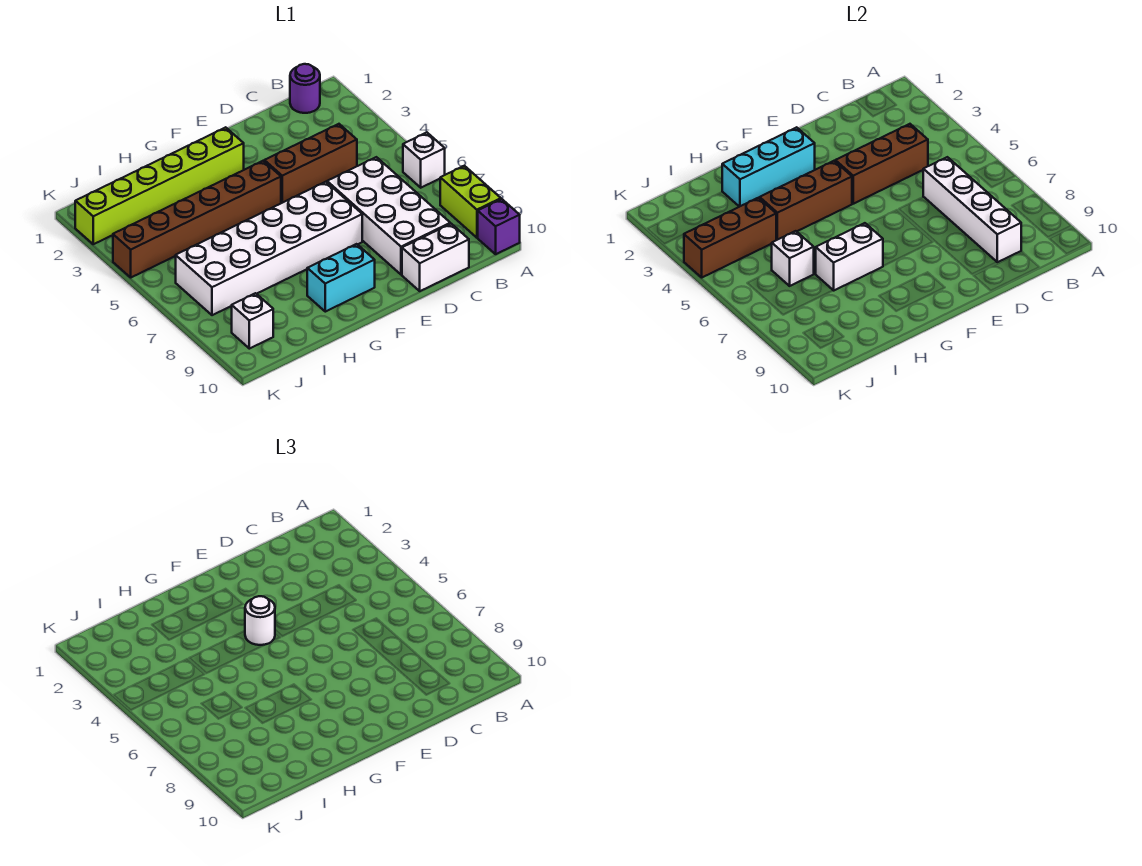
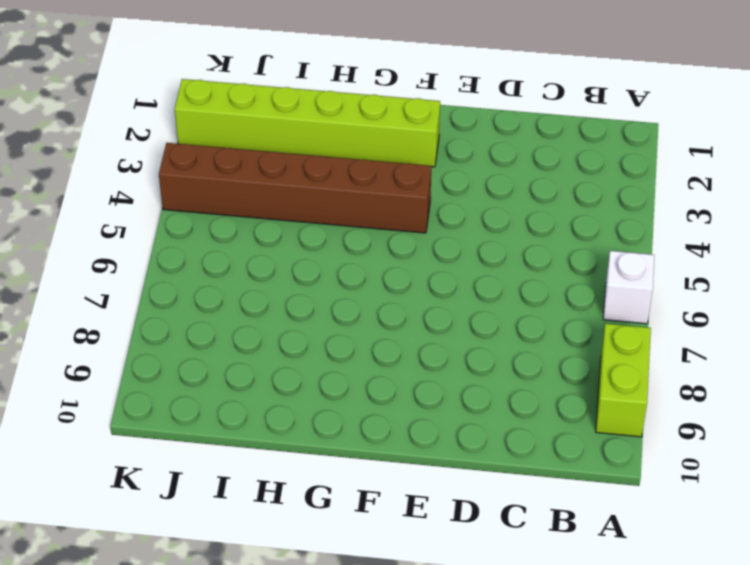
none -> purple 1x1 brick [478,199,520,254]
none -> purple 1x1 round brick [290,64,320,113]
none -> brown 1x3 brick [264,124,357,203]

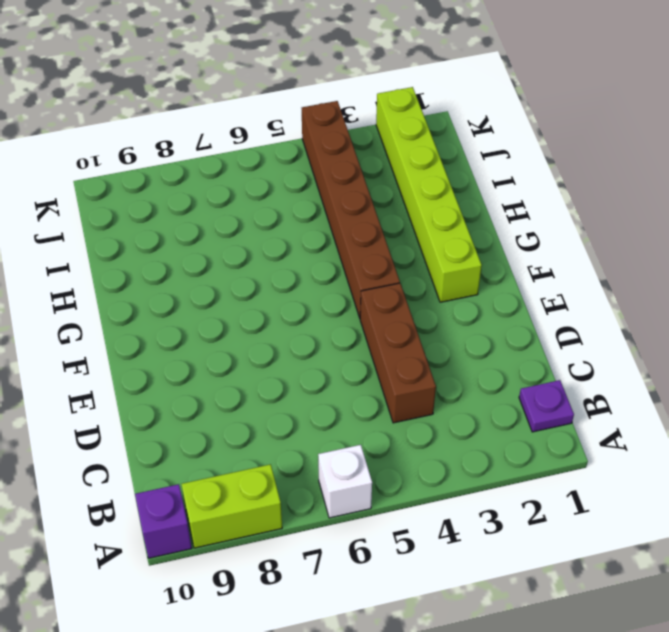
purple 1x1 plate [519,380,574,432] -> purple 1x1 round brick [290,64,320,113]
none -> white 2x4 brick [327,157,450,275]
none -> white 1x2 brick [402,224,469,291]
none -> white 2x6 brick [176,182,362,315]

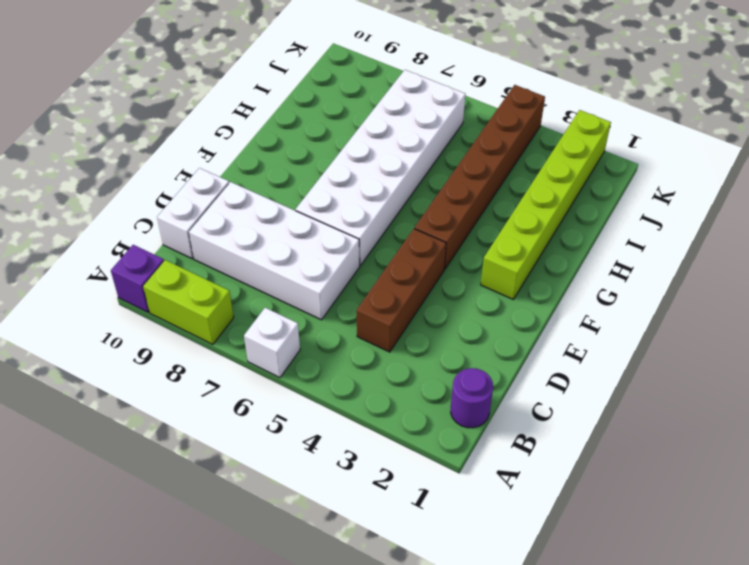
none -> cyan 1x2 brick [307,244,375,312]
none -> white 1x1 brick [232,293,273,349]
none -> brown 1x3 brick [835,124,928,204]

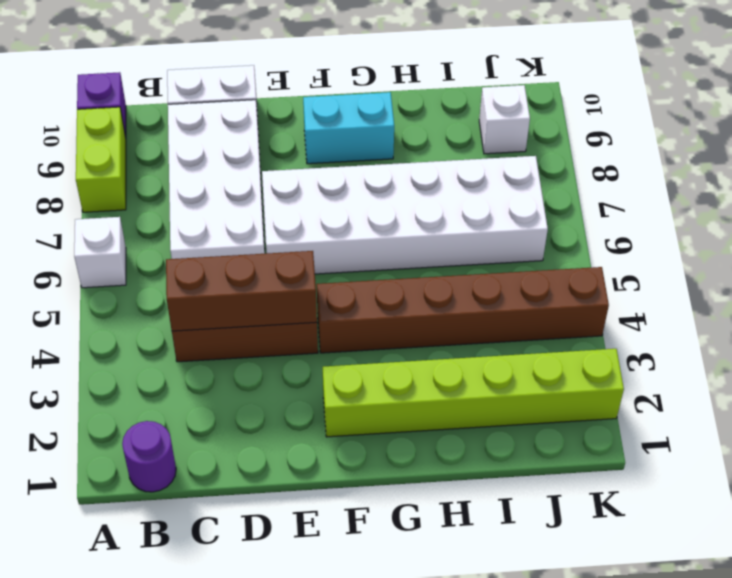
none -> white 1x4 brick [923,157,1021,262]
none -> cyan 1x3 brick [722,127,815,207]
none -> brown 1x3 brick [760,161,852,240]

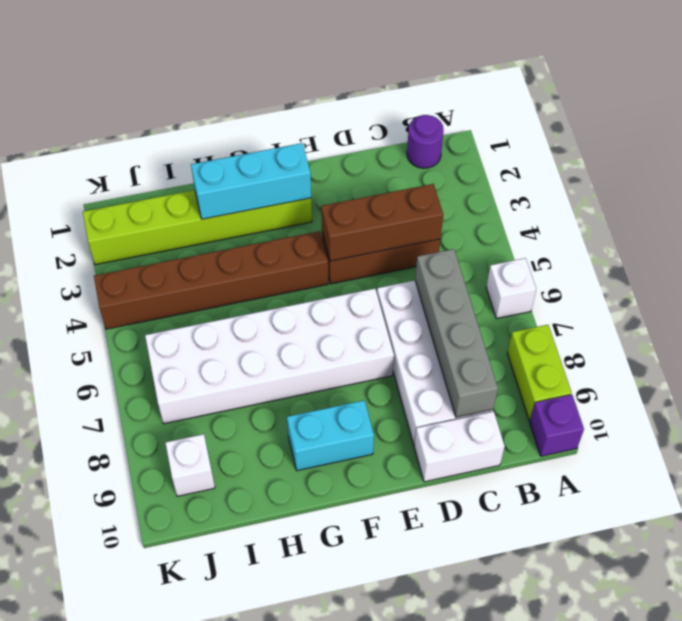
grey 1x4 brick [415,249,498,417] -> white 1x4 brick [923,157,1021,262]
none -> brown 1x3 brick [760,161,852,240]
none -> white 1x2 brick [816,223,883,291]
none -> brown 1x3 brick [684,198,776,277]

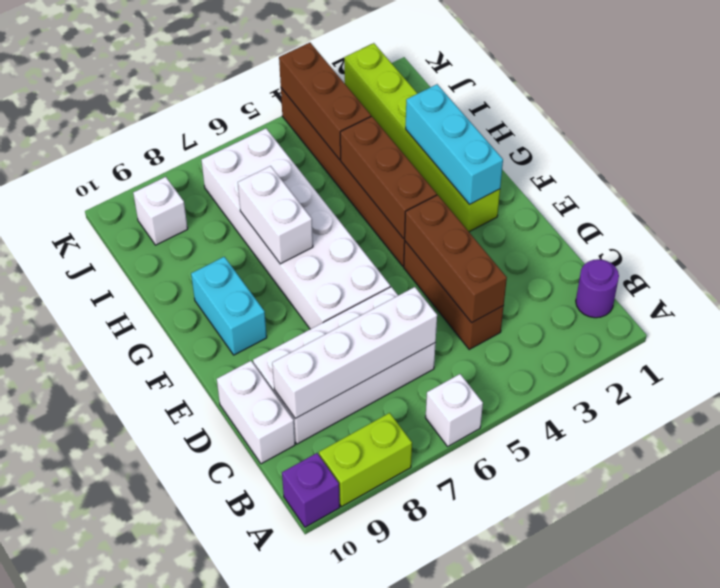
none -> white 1x1 brick [772,231,814,286]
none -> white 1x1 round brick [245,596,275,645]

